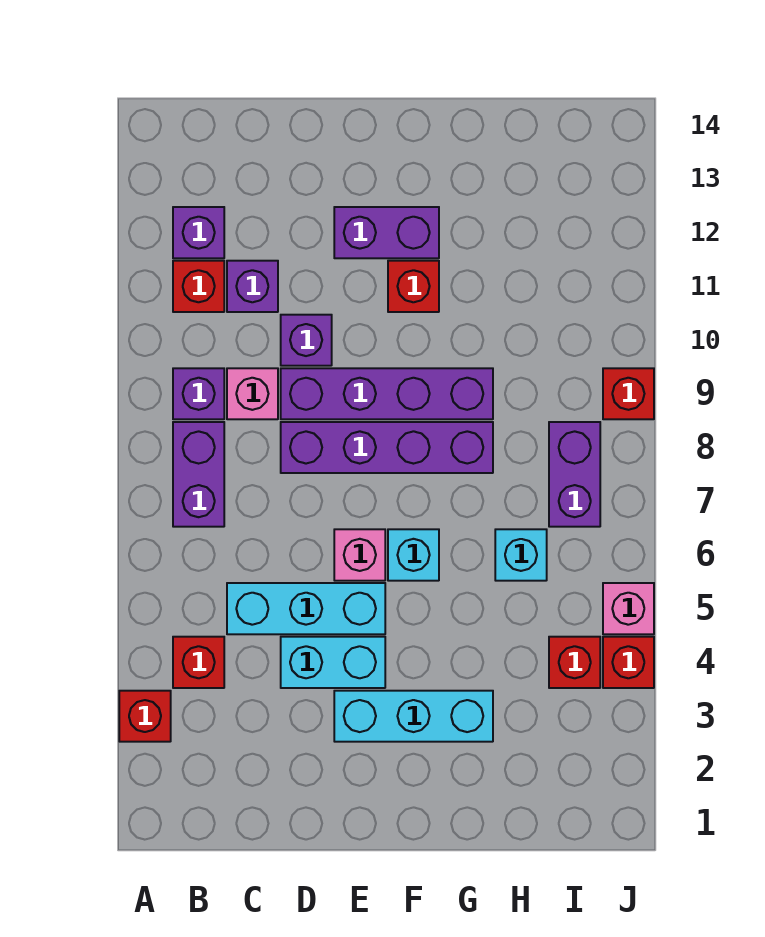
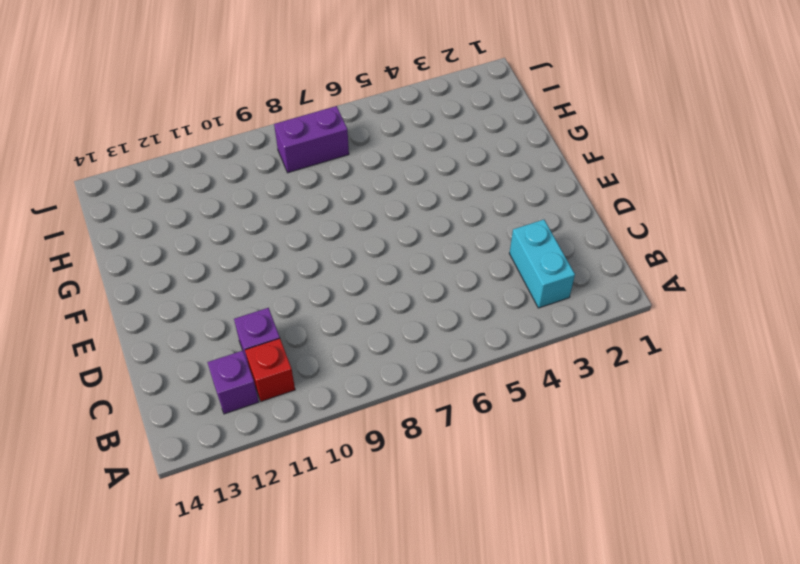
cyan 1x2 brick [509,220,575,308] -> cyan 1x2 brick moved to [281,637,385,688]
none -> red 1x1 brick [119,691,171,742]
none -> red 1x1 brick [173,637,224,688]
none -> purple 1x2 brick [173,422,224,527]

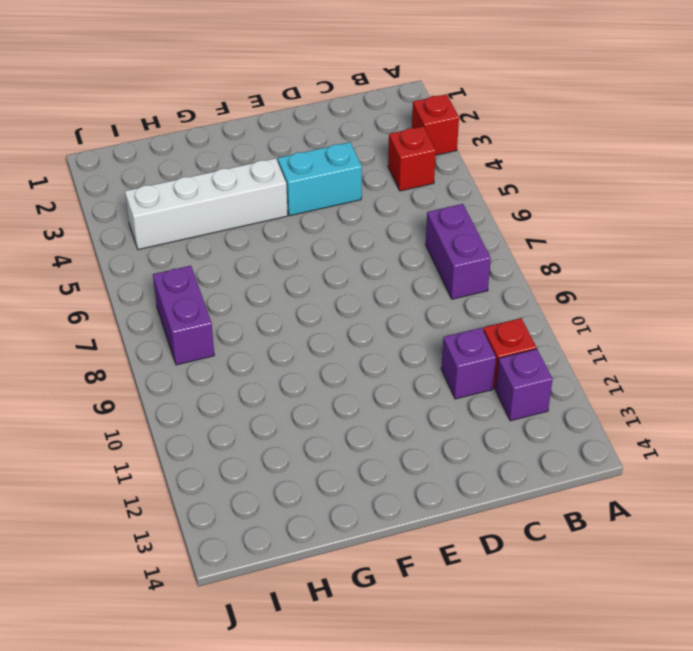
white 1x4 brick [125,158,288,250] -> red 1x1 brick [549,637,600,688]
none -> purple 1x1 brick [173,368,224,419]
none -> cyan 1x3 brick [227,583,385,634]
none -> pink 1x1 brick [227,368,278,419]

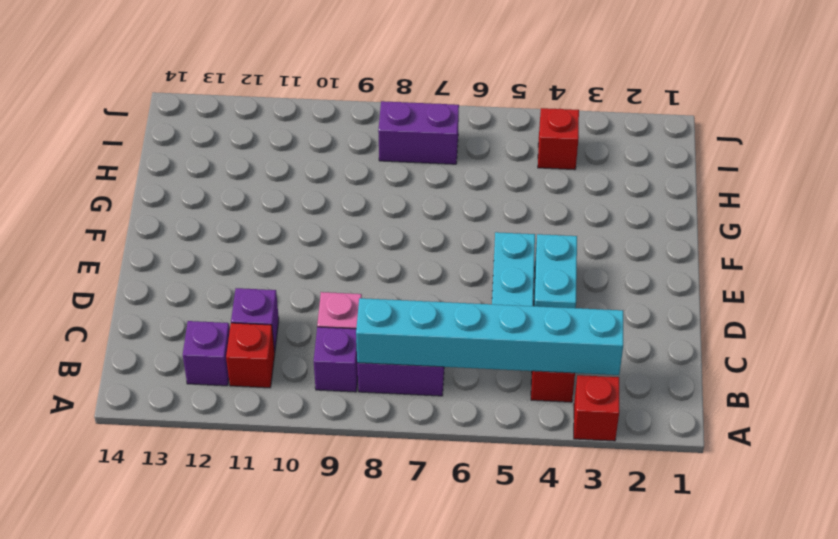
cyan 1x6 brick [356,298,623,375] -> none
none -> purple 1x4 brick [281,422,493,473]
none -> purple 1x4 brick [281,368,493,419]
none -> purple 1x1 brick [281,315,332,366]

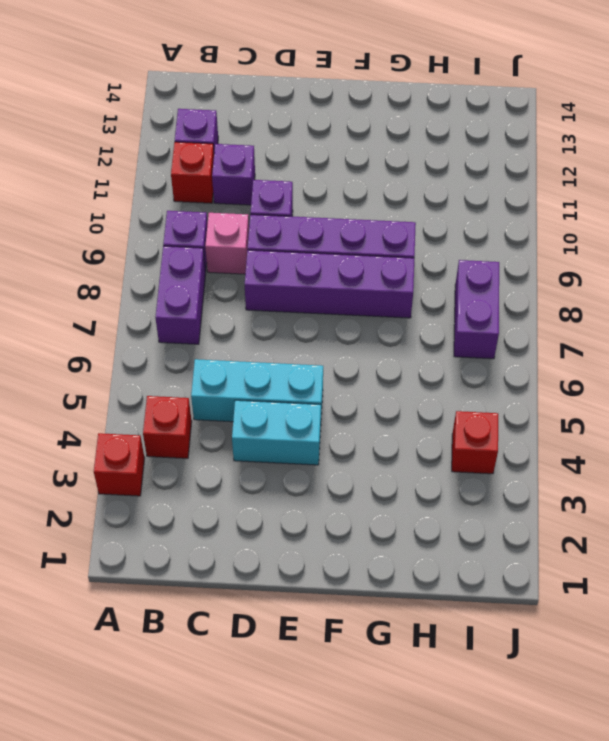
none -> cyan 1x3 brick [334,691,493,742]
none -> pink 1x1 brick [334,529,385,581]
none -> purple 1x2 brick [334,207,439,258]

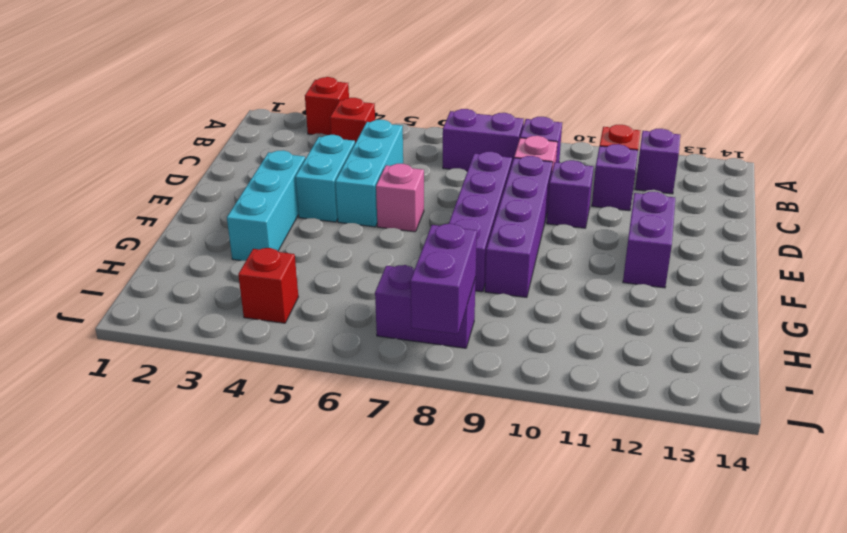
purple 1x2 brick [410,224,477,334] -> none
none -> cyan 1x1 brick [388,529,439,581]
none -> red 1x1 brick [388,261,439,312]
none -> cyan 1x1 brick [495,529,547,581]

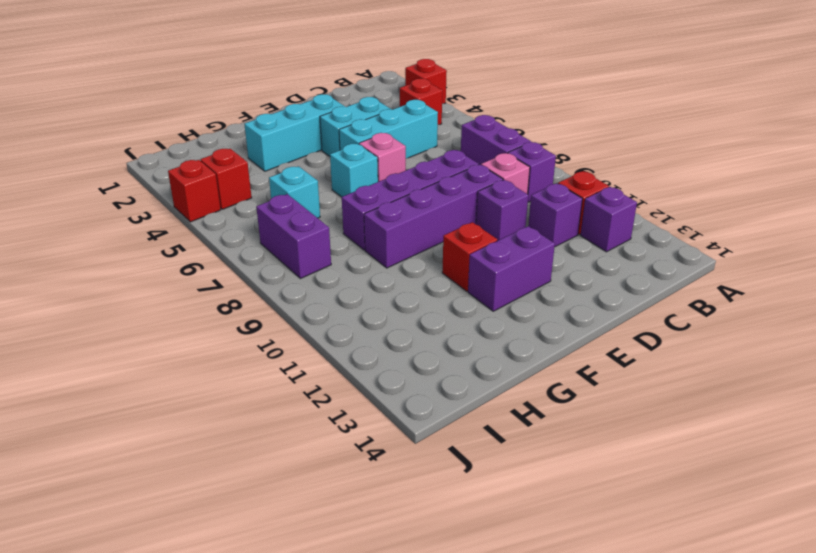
none -> pink 1x1 brick [603,583,654,634]
none -> red 1x1 brick [603,368,654,419]

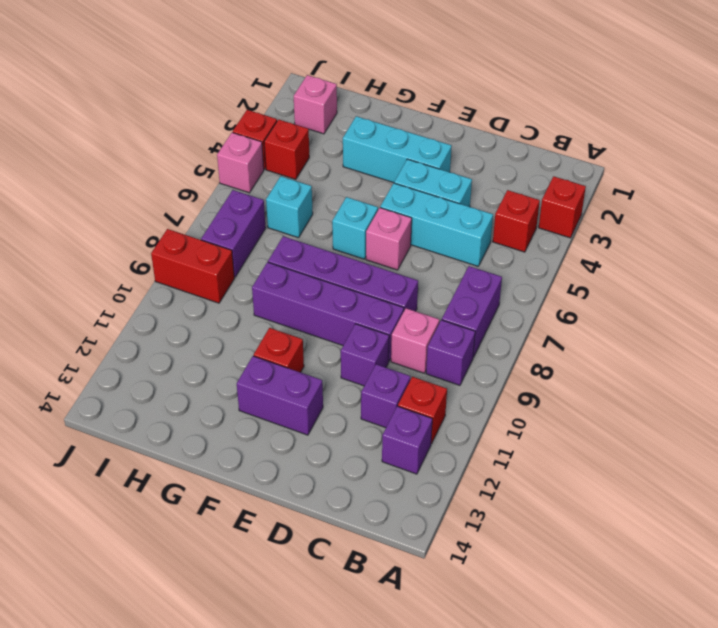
pink 1x1 brick [294,75,337,134] -> none
red 1x2 brick [151,229,234,303] -> red 1x1 brick [603,368,654,419]

